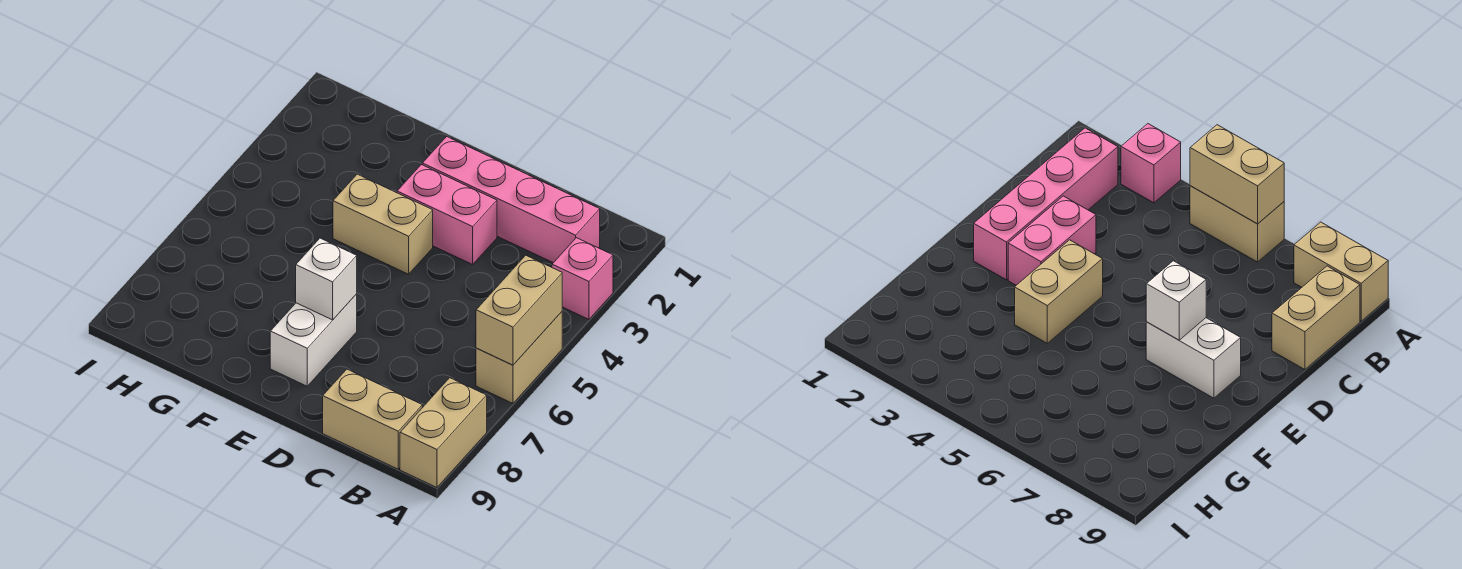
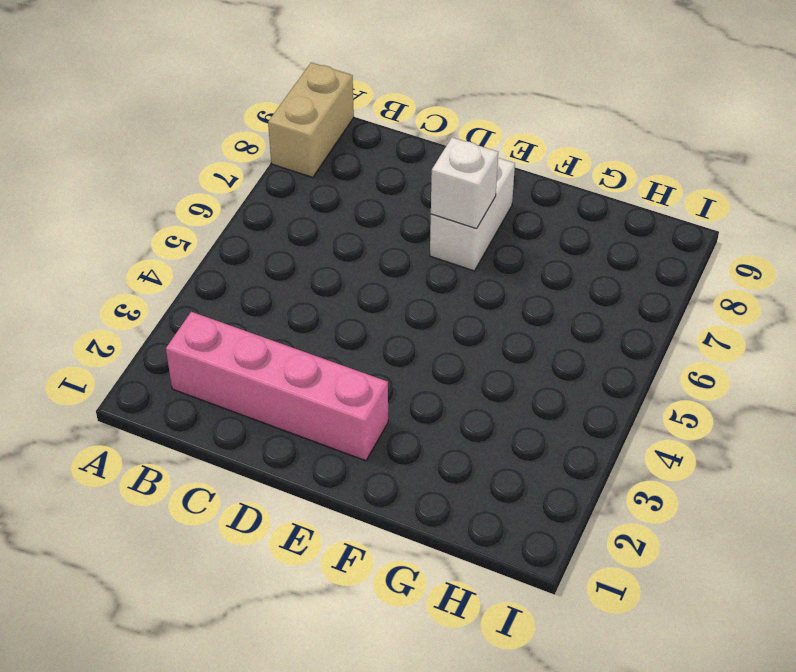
none -> pink 1x1 brick [552,238,613,319]
none -> tan 1x2 brick [476,312,562,403]

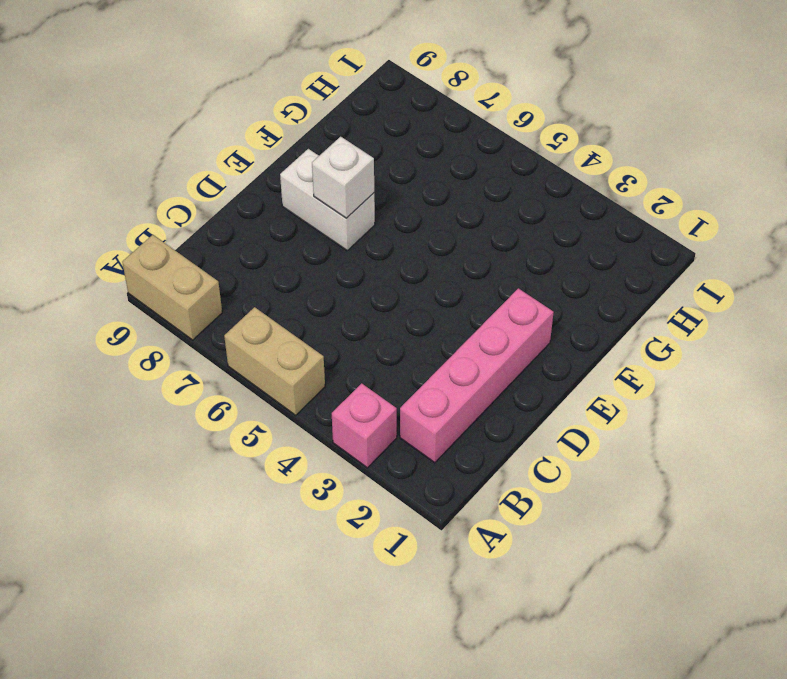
none -> tan 1x2 brick [323,369,422,469]
none -> pink 1x2 brick [397,165,497,265]

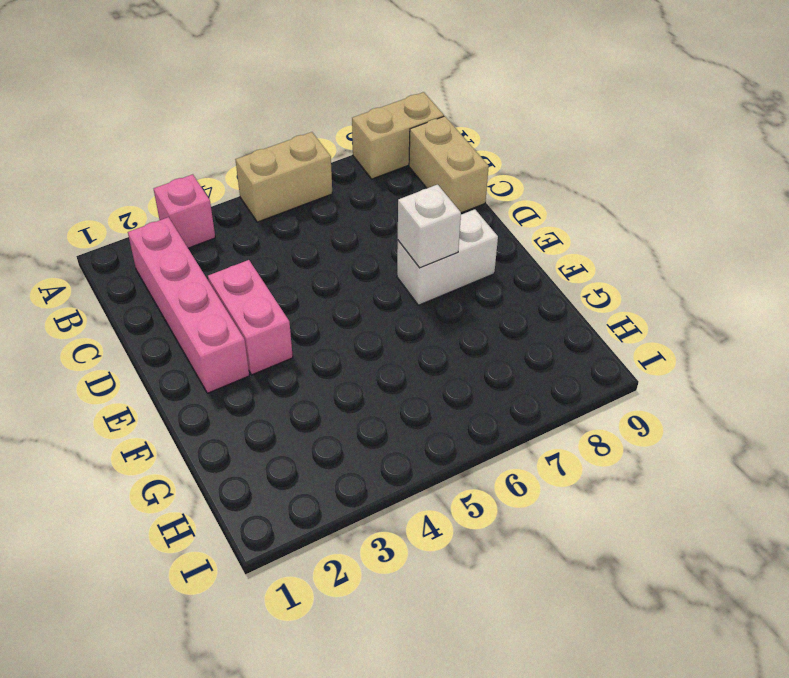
none -> tan 1x2 brick [333,174,433,274]
none -> tan 1x2 brick [476,255,562,365]

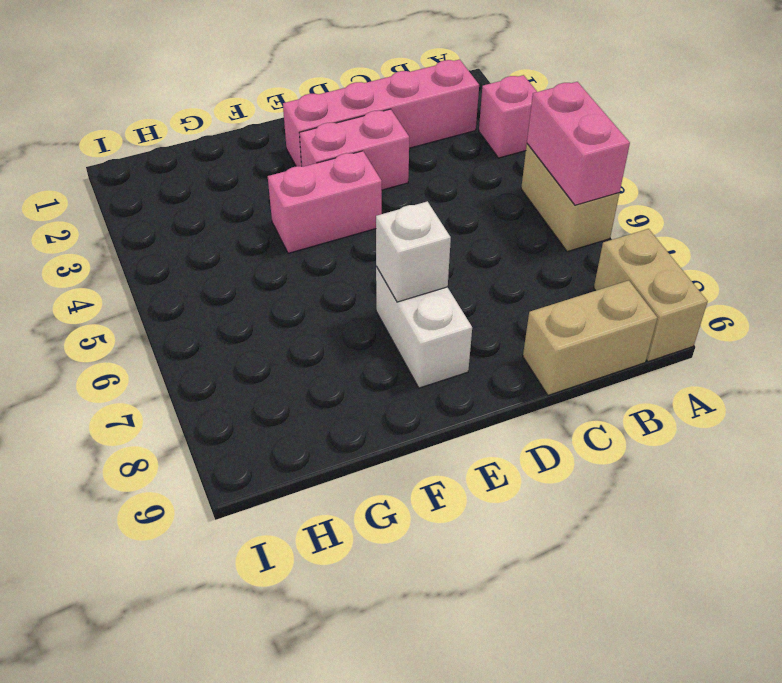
pink 1x2 brick [527,82,630,205] -> tan 1x2 brick [476,255,562,365]
pink 1x2 brick [268,151,382,253] -> tan 1x2 brick [333,174,433,274]

